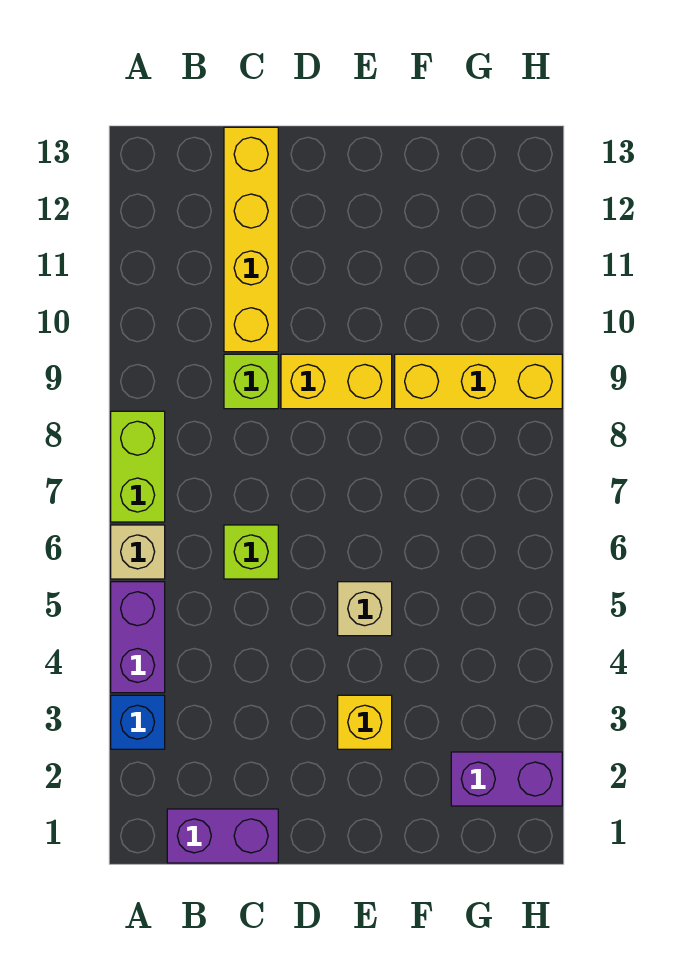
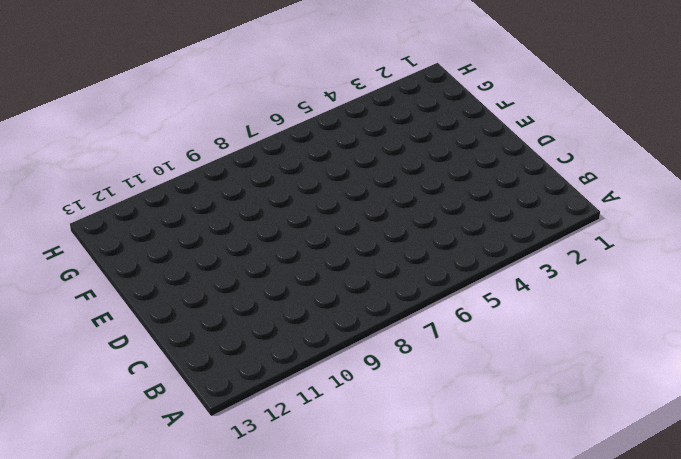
none -> blue 1x1 brick [111,695,165,749]
none -> purple 1x2 brick [111,582,165,693]
none -> tan 1x1 brick [111,525,165,579]

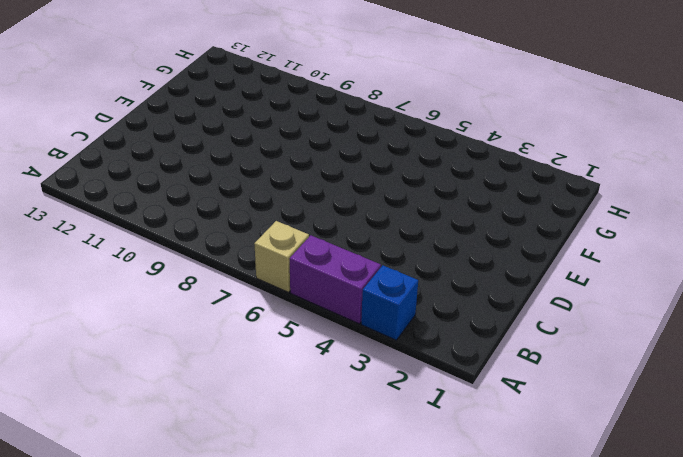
none -> lime 1x2 brick [111,411,165,522]
none -> purple 1x2 brick [167,809,278,863]
none -> lime 1x1 brick [224,525,278,579]

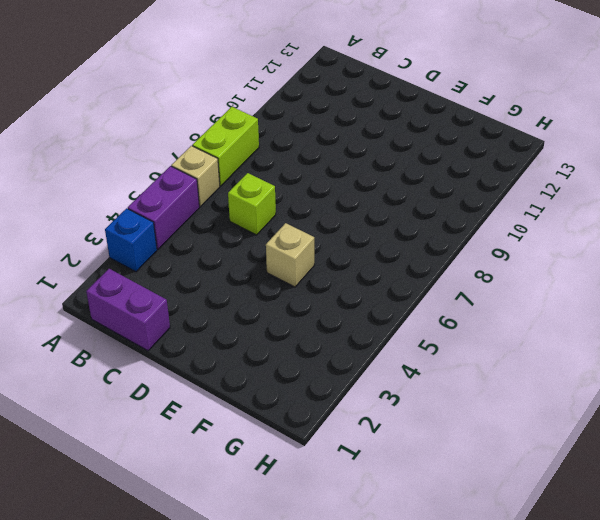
none -> lime 1x1 brick [224,354,278,409]
none -> yellow 1x4 brick [224,127,278,352]
none -> yellow 1x2 brick [281,354,392,409]

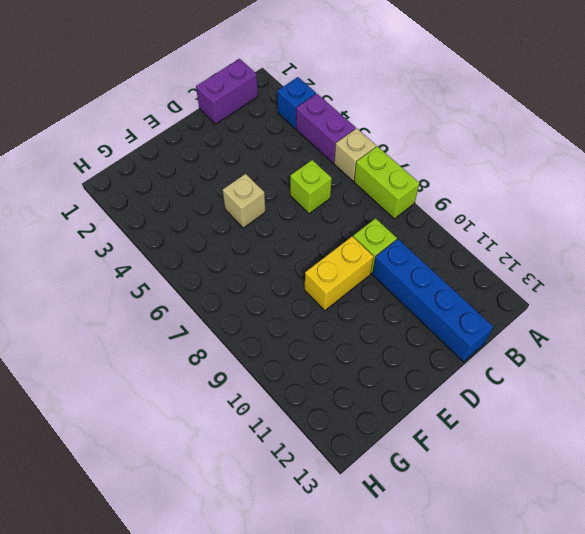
blue 1x4 brick [373,239,493,362] -> yellow 1x4 brick [224,127,278,352]
none -> yellow 1x1 brick [338,695,392,749]
none -> yellow 1x3 brick [395,354,562,409]
none -> purple 1x2 brick [451,752,562,806]

